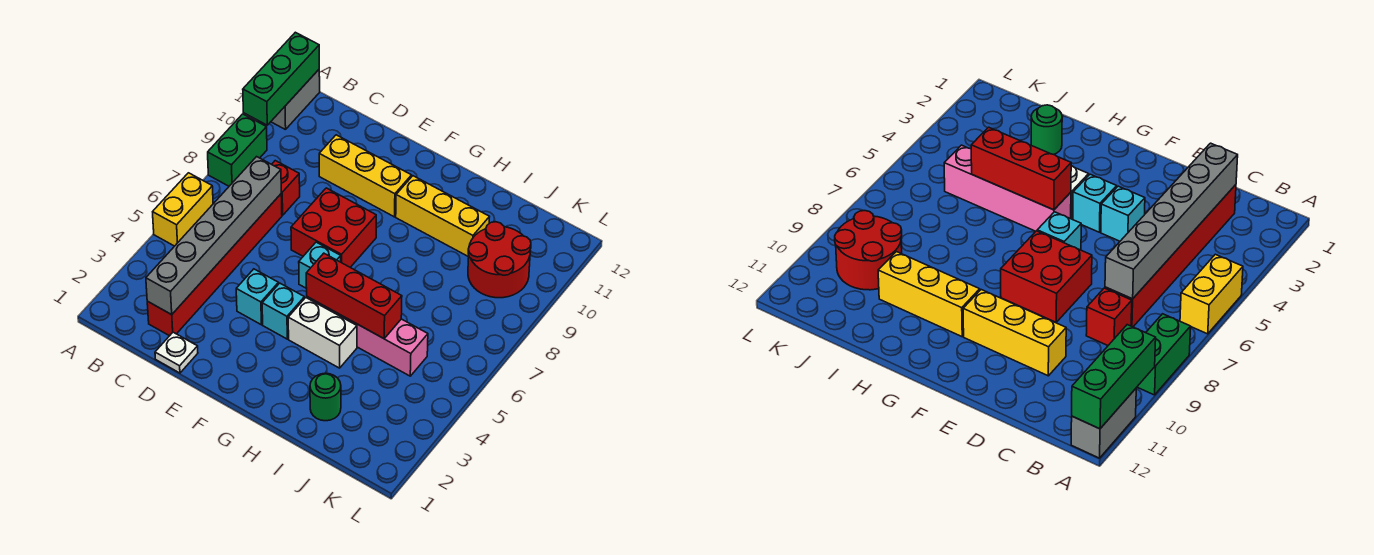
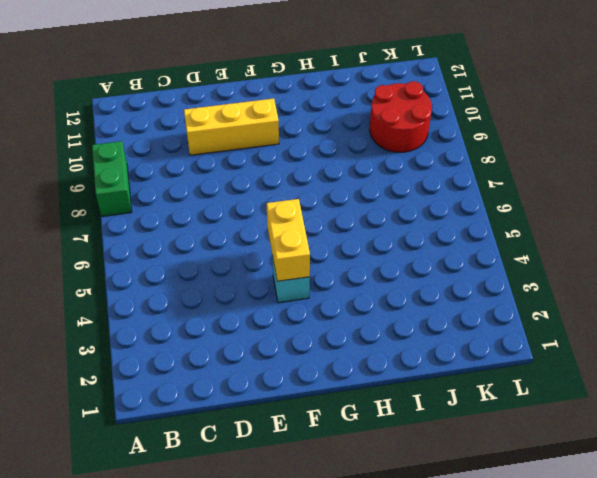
yellow 1x2 brick [266,199,310,281] -> yellow 1x2 brick moved to [153,173,213,246]
none -> grey 1x2 brick [271,70,320,130]
none -> red 1x6 brick [147,194,282,336]
none -> red 1x1 brick [272,161,300,215]

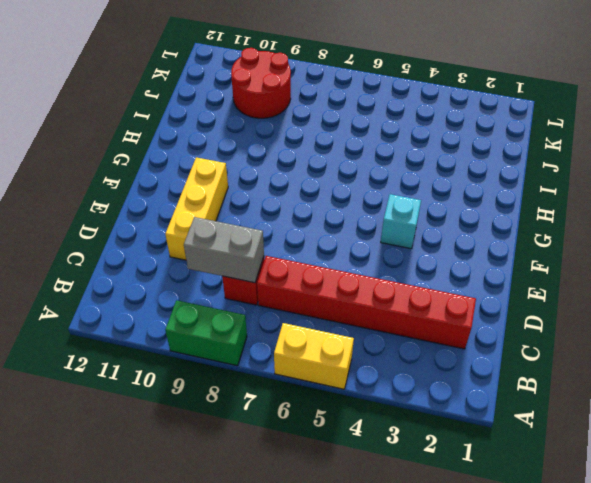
grey 1x2 brick [184,217,264,283] -> grey 1x2 brick moved to [271,70,320,130]
none -> white 1x1 plate [155,332,198,373]
none -> cyan 1x1 brick [236,269,278,325]
none -> red 2x2 brick [291,188,376,267]

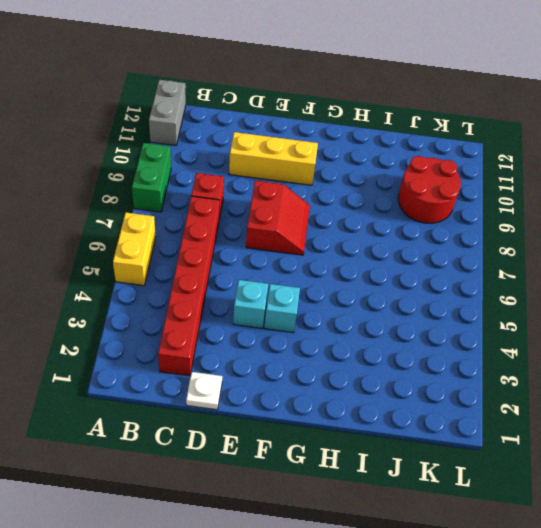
red 2x2 slope [246,181,310,255] -> red 2x2 brick [291,188,376,267]
none -> cyan 1x1 brick [299,242,341,289]
none -> white 1x2 brick [288,298,357,368]
none -> pink 1x4 brick [307,297,428,376]

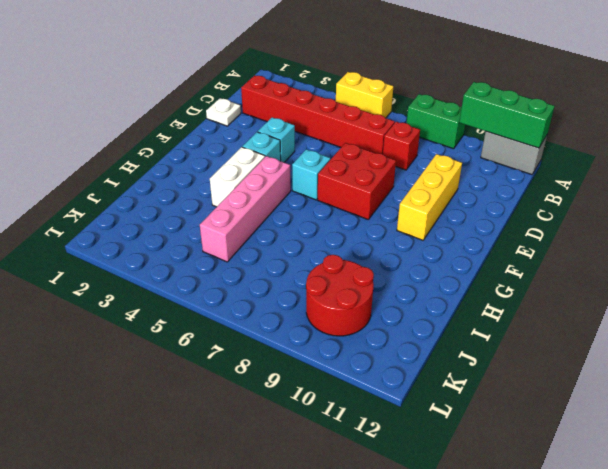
none -> yellow 1x3 brick [396,176,489,257]
none -> green 1x1 round brick [310,373,341,421]
none -> grey 1x6 brick [146,157,281,315]

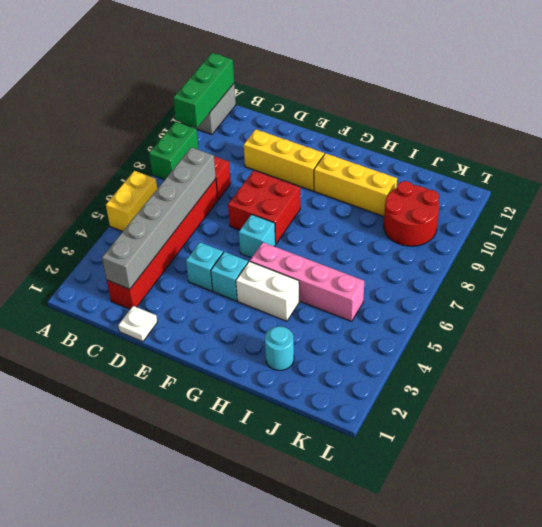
cyan 1x1 round brick [265,326,294,370] -> green 1x1 round brick [310,373,341,421]
none -> red 1x3 brick [306,253,402,339]

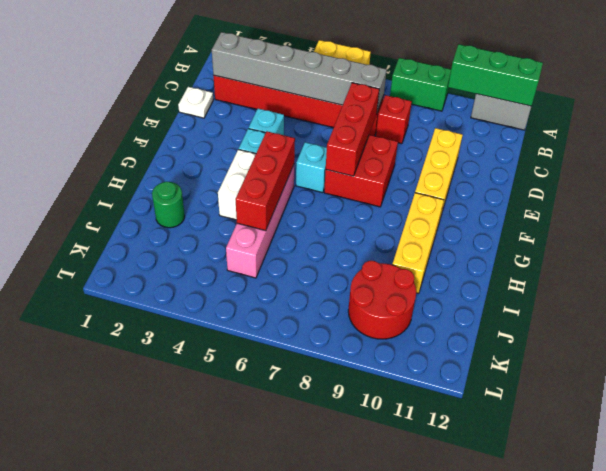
red 1x3 brick [326,83,379,176] -> none

